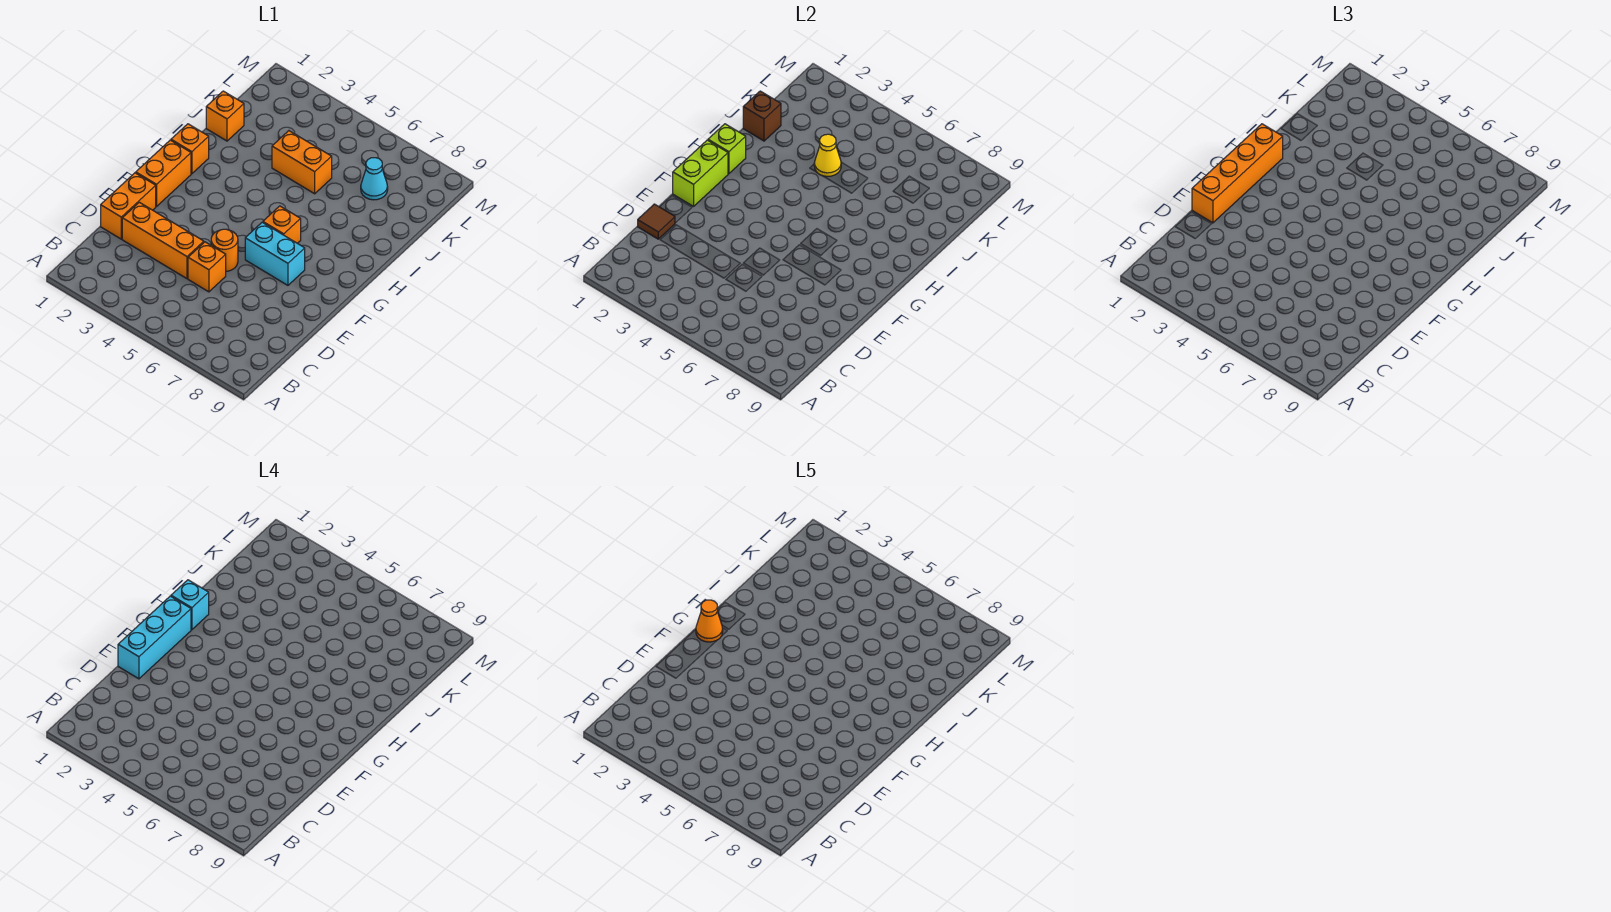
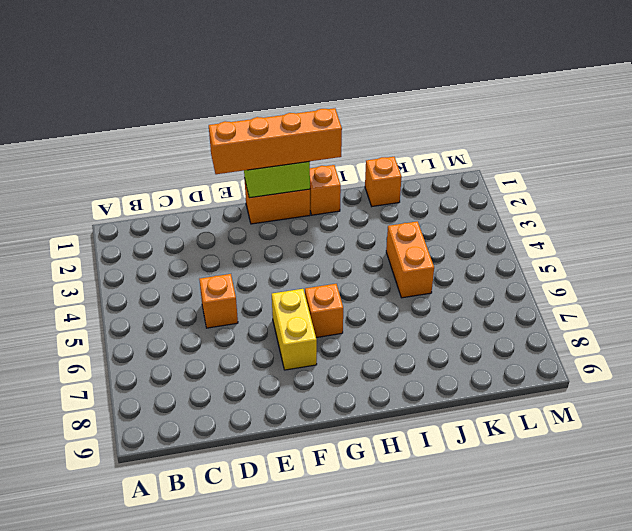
yellow 1x2 brick [272,289,317,370] -> cyan 1x2 brick [245,222,305,285]
none -> orange 1x2 brick [101,173,156,239]
none -> orange 1x3 brick [122,202,204,279]
none -> orange 1x1 round brick [211,229,238,271]

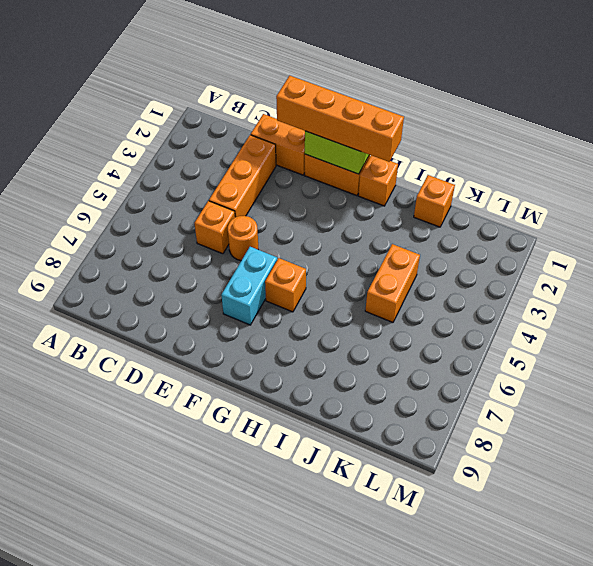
none -> cyan 1x1 cone [361,158,388,200]
none -> brown 1x1 tile [638,204,675,239]
none -> lime 1x1 brick [708,124,746,174]

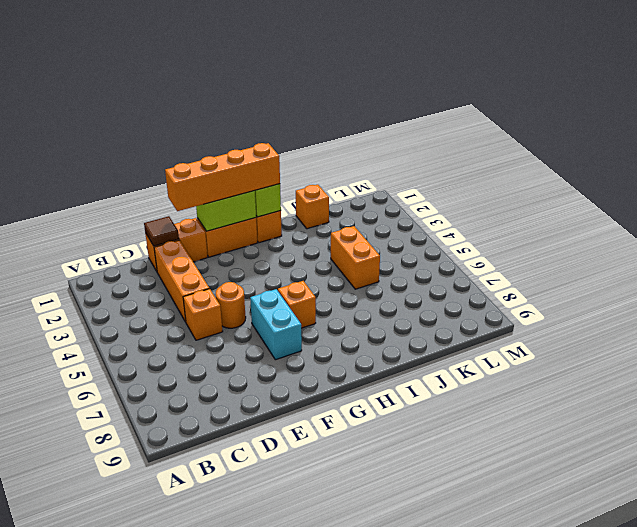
none -> cyan 1x1 cone [361,158,388,200]
none -> brown 1x1 brick [743,91,781,141]
none -> yellow 1x1 cone [814,134,841,176]

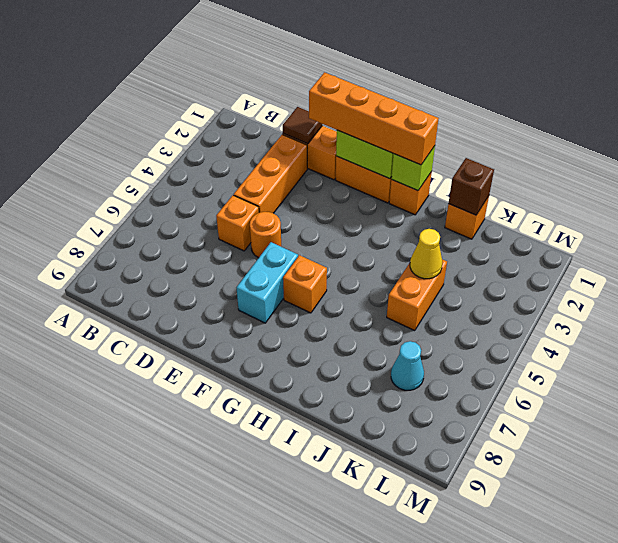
none -> cyan 1x3 brick [118,596,191,679]
none -> cyan 1x1 brick [171,580,209,630]
none -> orange 1x1 cone [696,600,723,642]

